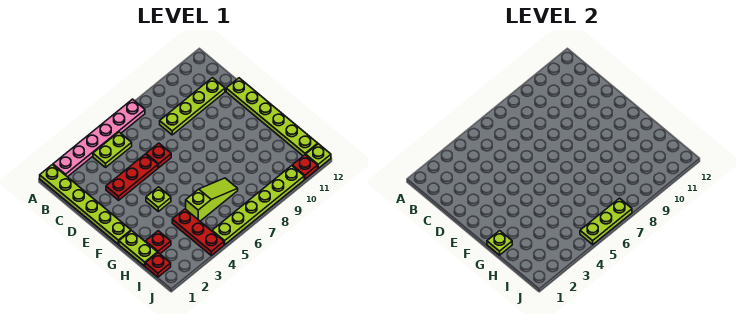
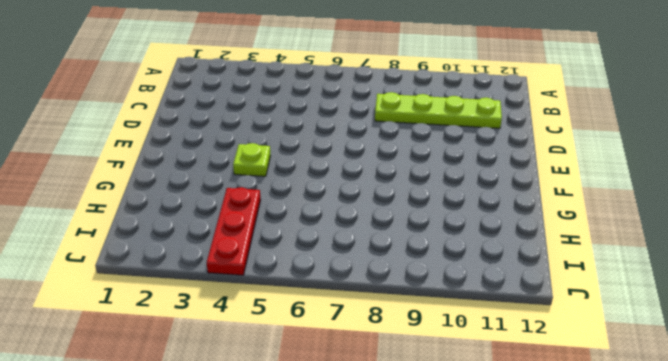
none -> lime 1x6 plate [40,165,131,244]
none -> pink 1x6 plate [53,99,145,177]
none -> lime 1x2 plate [93,132,132,167]

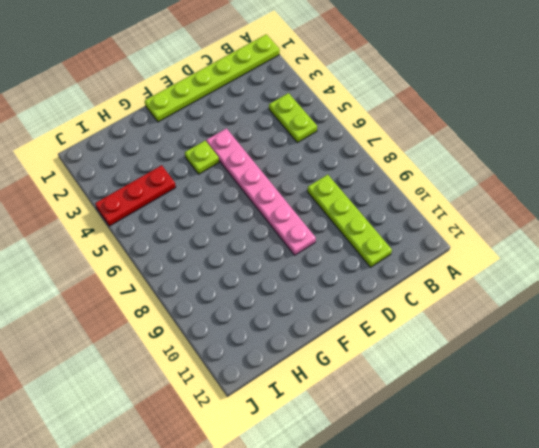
pink 1x6 plate [206,128,316,255] -> pink 1x6 plate moved to [53,99,145,177]
none -> red 1x3 plate [106,154,158,200]
none -> red 1x1 plate [146,143,171,168]
none -> lime 1x6 plate [226,78,318,156]

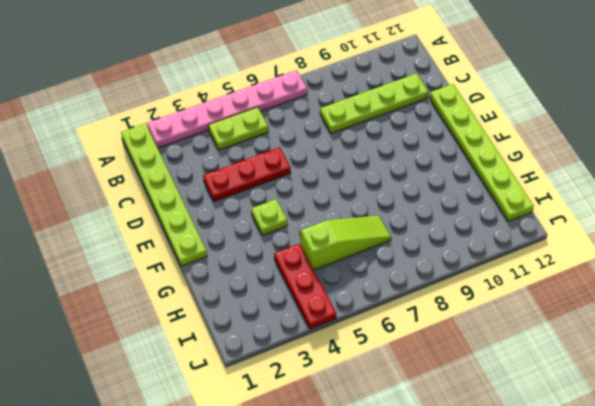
none -> red 1x1 plate [146,143,171,168]
none -> lime 1x2 plate [119,231,158,266]
none -> red 1x1 plate [146,231,171,254]

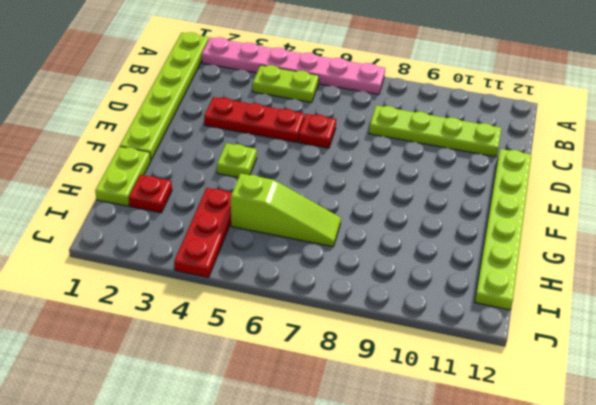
none -> red 1x1 plate [145,253,171,277]
none -> lime 1x6 plate [212,166,304,244]
none -> red 1x1 plate [292,155,318,179]

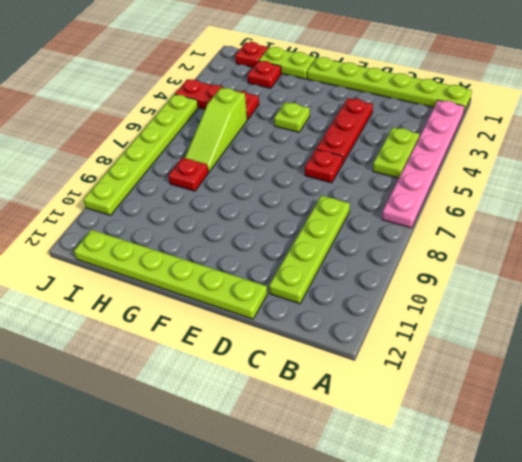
red 1x1 plate [168,158,208,191] -> red 1x1 plate moved to [292,155,318,179]
none -> lime 1x1 plate [306,144,331,168]
none -> lime 1x1 plate [487,231,512,255]
none -> lime 1x3 plate [580,198,632,244]

